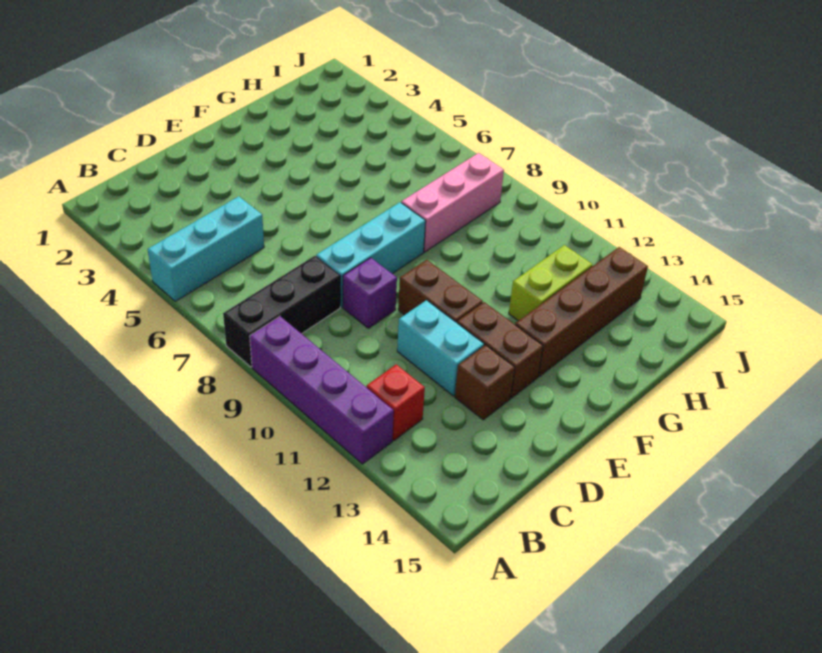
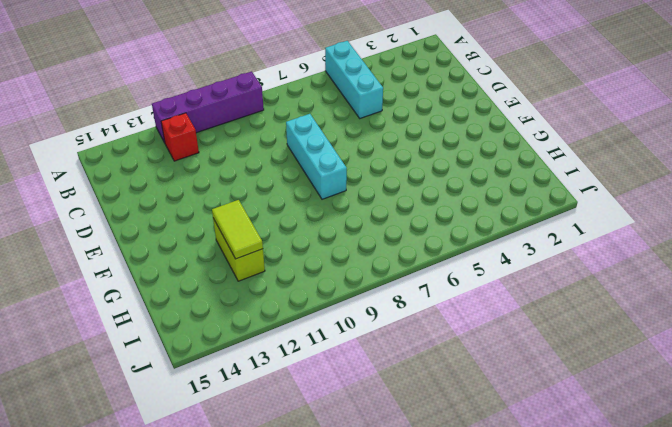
lime 1x2 tile [212,200,263,259] -> none
none -> black 1x3 brick [223,256,340,367]
none -> purple 1x1 brick [343,258,397,328]
none -> cyan 1x2 brick [397,300,484,396]

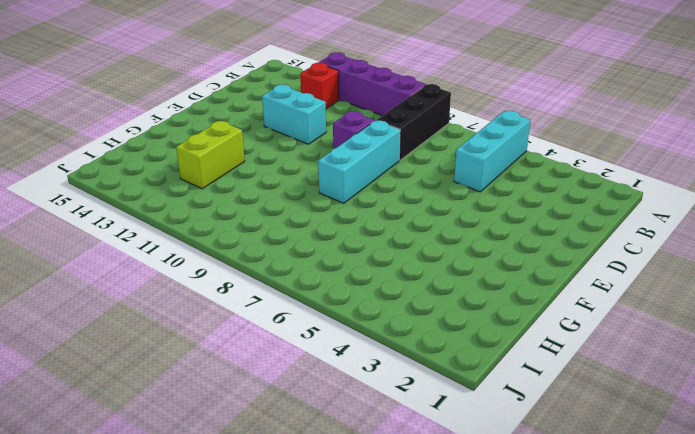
none -> brown 1x1 brick [455,345,515,420]
none -> brown 1x2 brick [398,260,483,323]
none -> brown 1x2 brick [457,302,543,398]

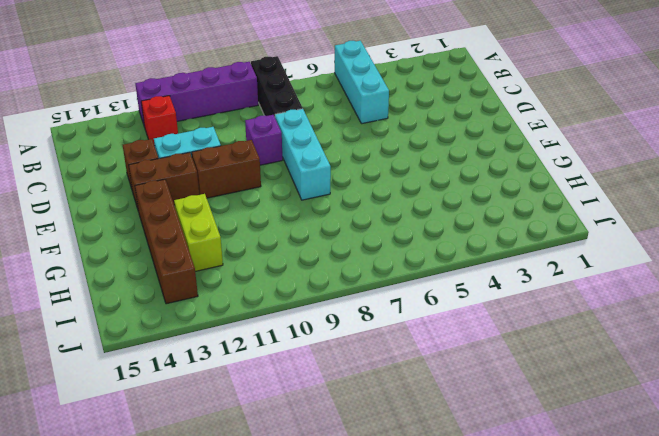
none -> pink 1x3 brick [401,153,504,252]

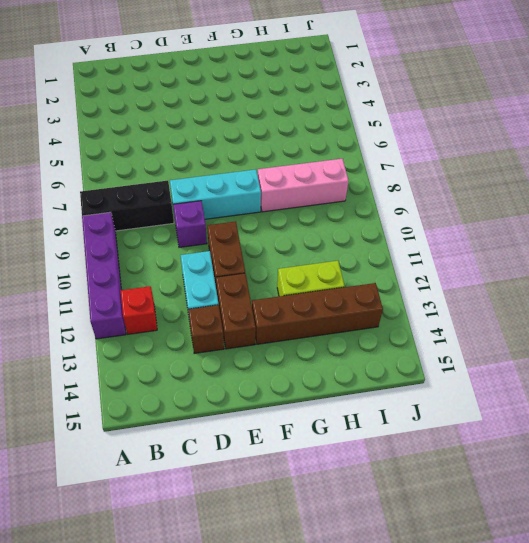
none -> cyan 1x3 brick [148,196,264,301]

